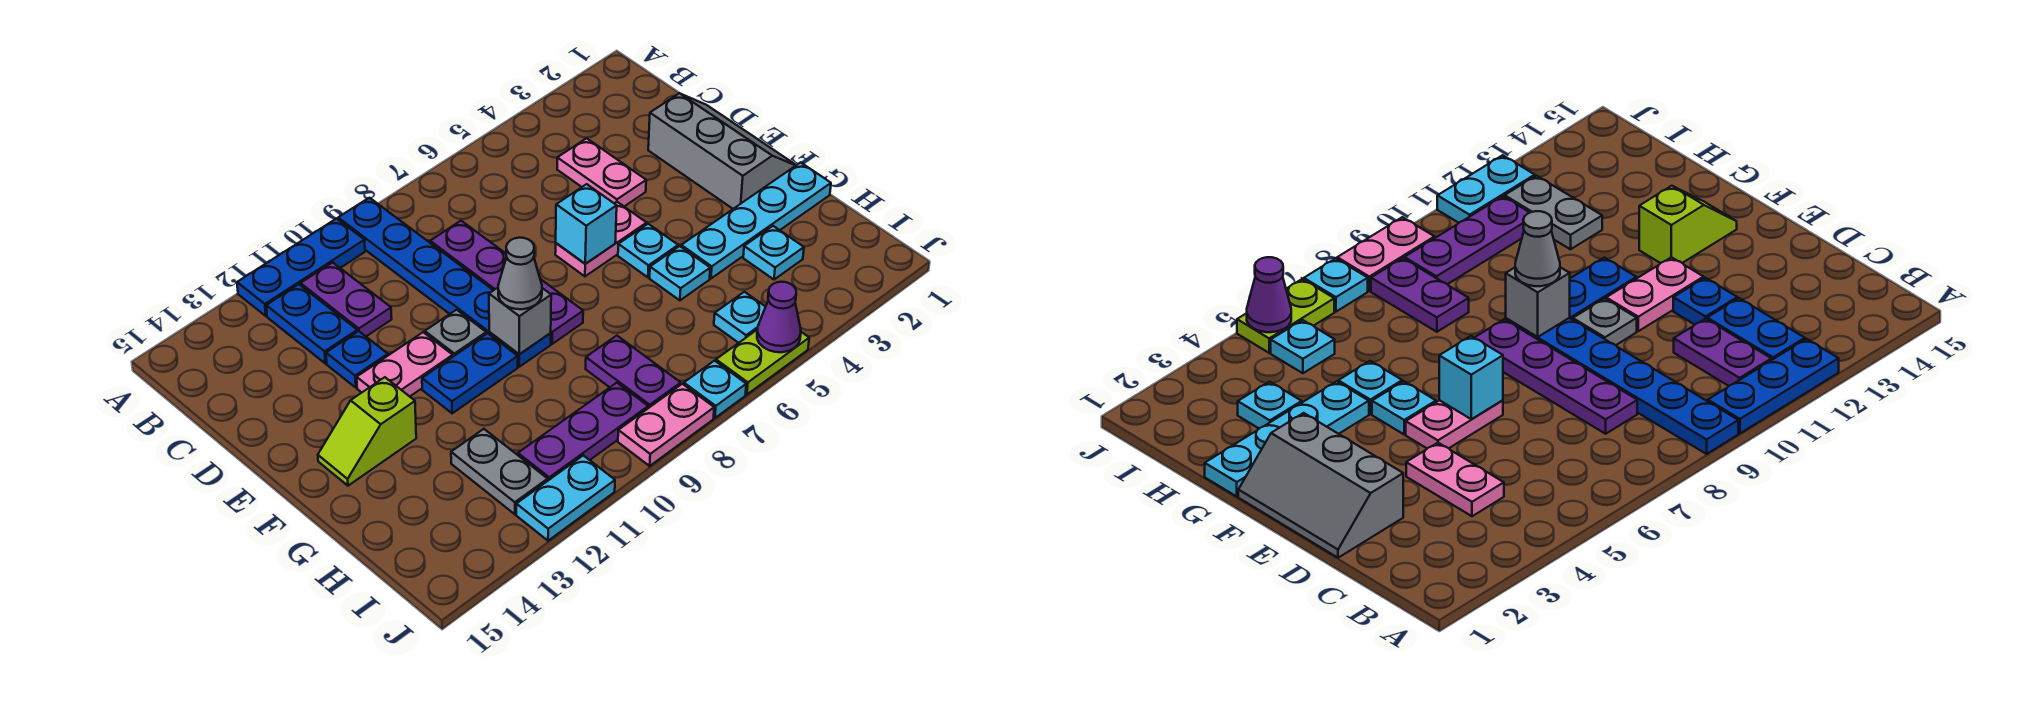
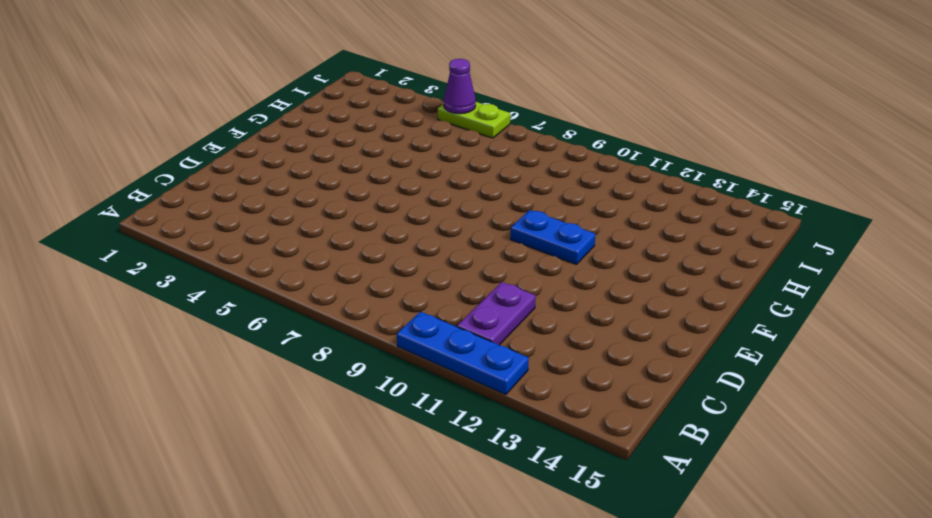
none -> blue 1x6 plate [338,198,551,367]
none -> blue 1x2 plate [266,284,357,363]
none -> pink 1x2 plate [557,138,646,206]

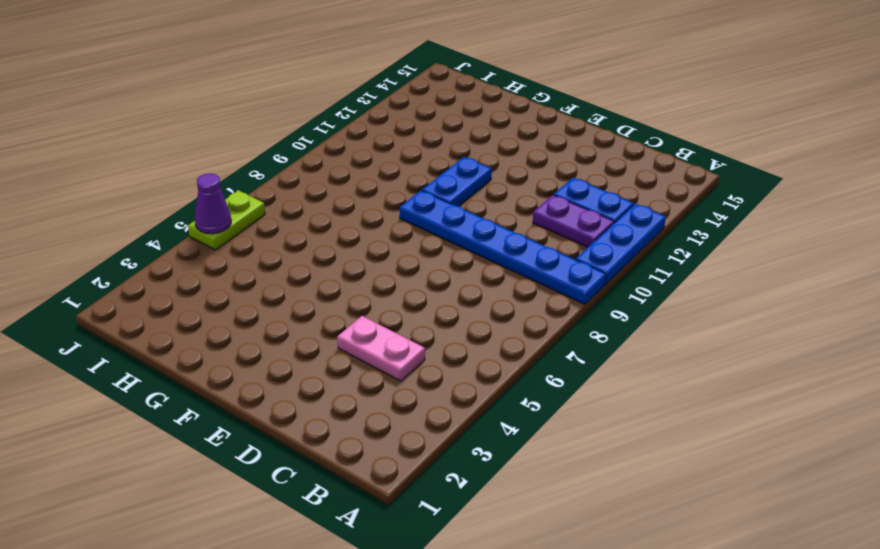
none -> purple 1x4 plate [430,221,583,344]
none -> grey 2x3 slope [648,93,796,209]
none -> blue 1x1 plate [326,331,388,388]

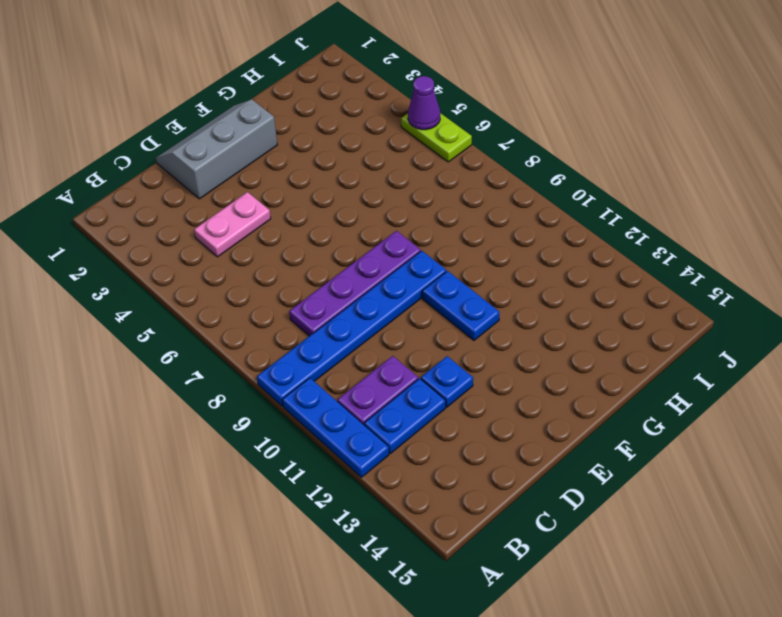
none -> pink 1x2 plate [555,202,647,276]
none -> grey 1x1 plate [425,310,486,356]
none -> pink 1x2 plate [357,332,453,396]

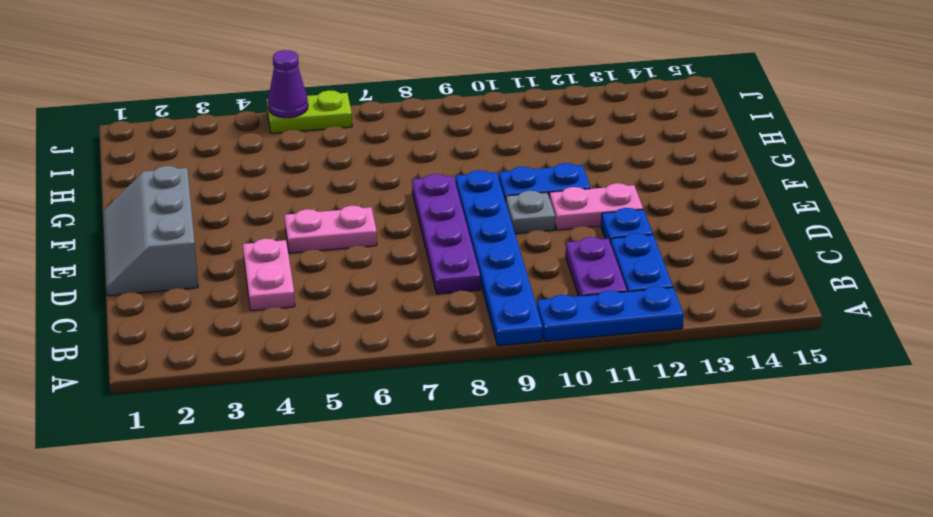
none -> cyan 1x1 plate [618,224,678,277]
none -> lime 1x2 slope [318,377,416,486]
none -> cyan 1x4 plate [681,163,831,278]

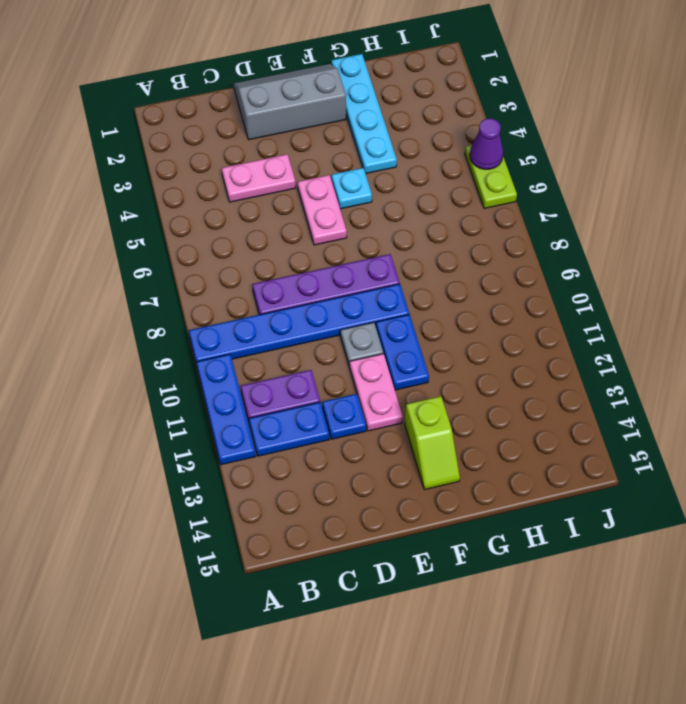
none -> cyan 1x1 plate [650,246,710,300]
none -> cyan 1x1 plate [743,226,804,280]
none -> purple 1x2 plate [586,336,681,408]

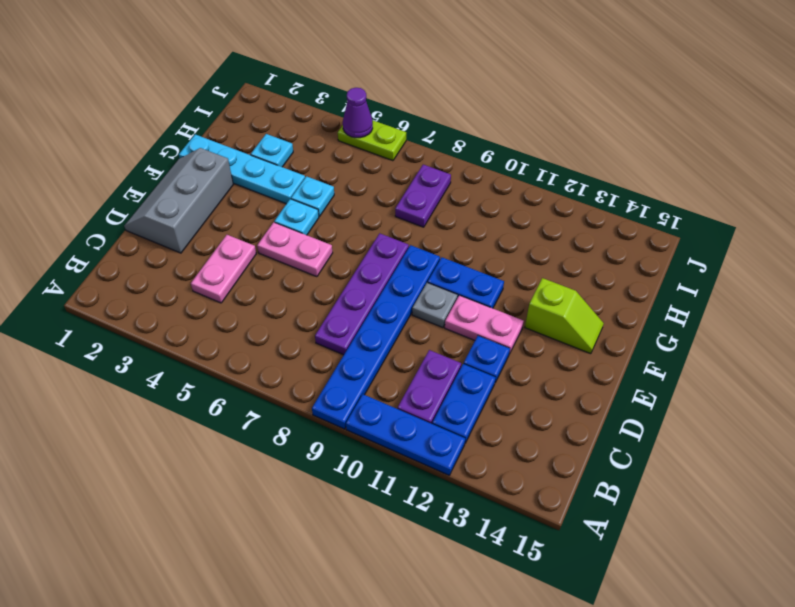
none -> grey 1x2 plate [451,429,548,514]
none -> cyan 1x1 plate [714,292,765,343]
none -> purple 1x3 plate [518,383,648,480]

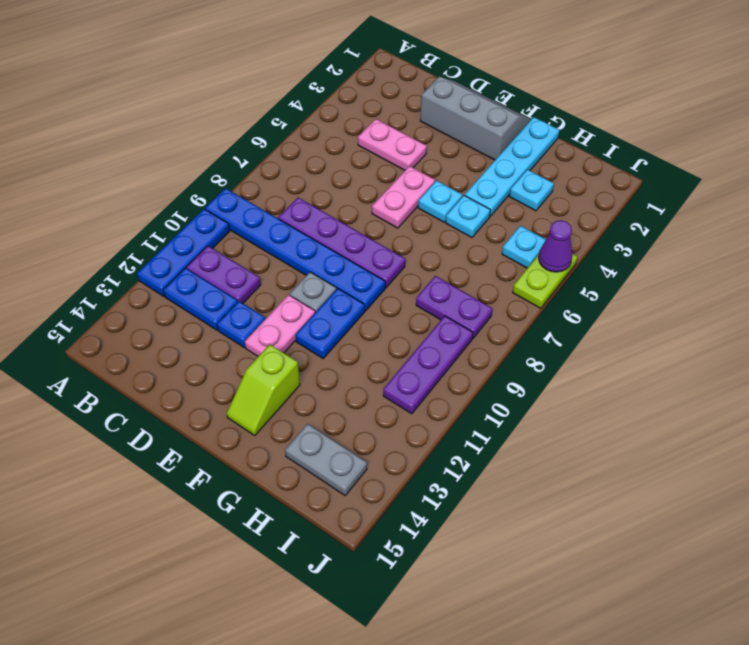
grey 1x2 plate [285,424,367,495] -> grey 1x2 plate moved to [451,429,548,514]
none -> cyan 1x1 plate [684,361,746,418]
none -> pink 1x2 plate [618,384,714,466]
none -> cyan 1x2 plate [516,455,615,541]

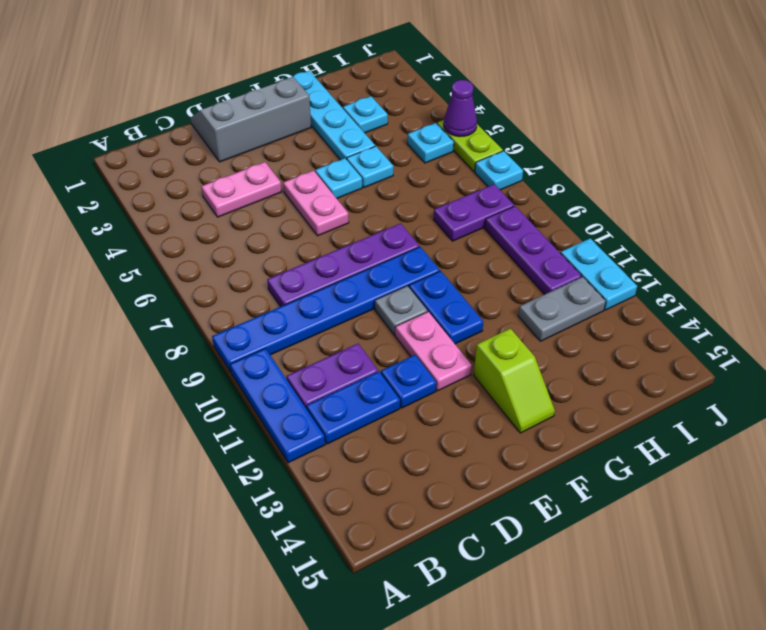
none -> pink 1x2 plate [618,384,714,466]
none -> cyan 1x1 brick [556,184,617,264]
none -> grey 1x1 brick [489,288,551,354]

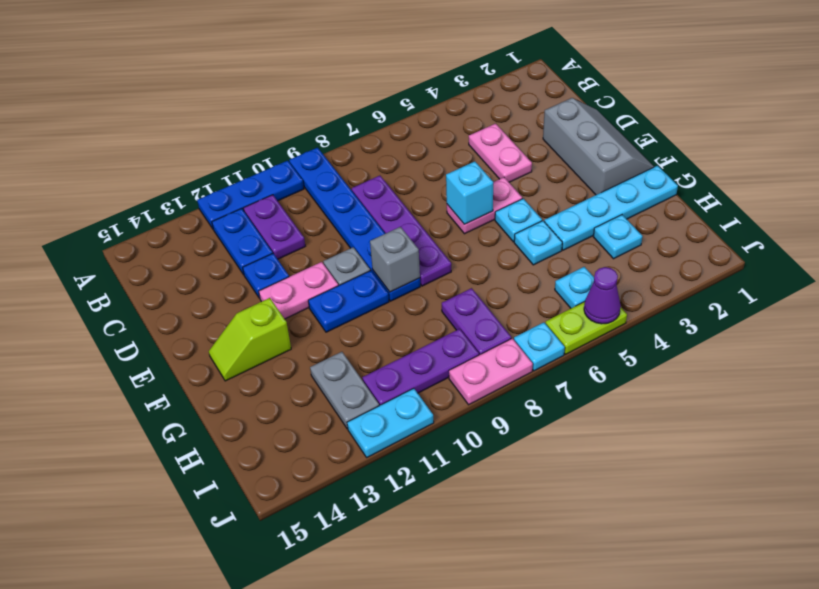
none -> grey 1x1 cone [498,238,542,309]

